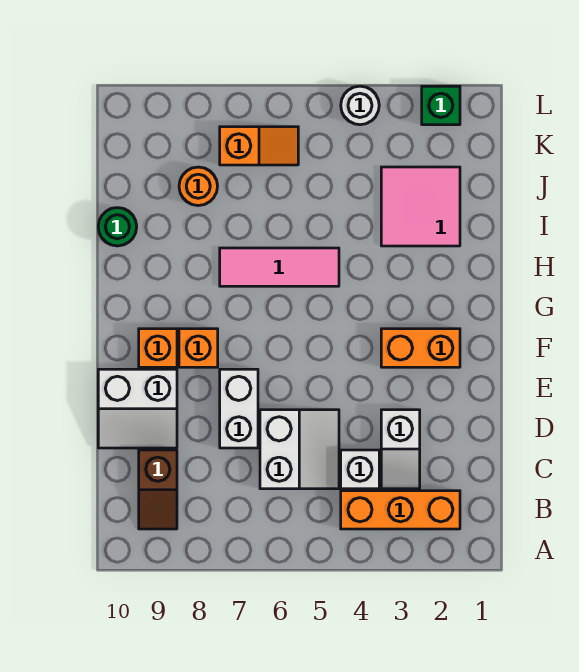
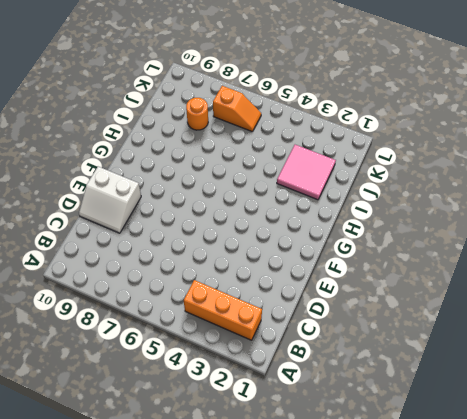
none -> brown 1x2 slope [139,450,177,529]
none -> white 1x2 slope [381,410,420,489]
none -> white 1x1 brick [341,450,379,489]

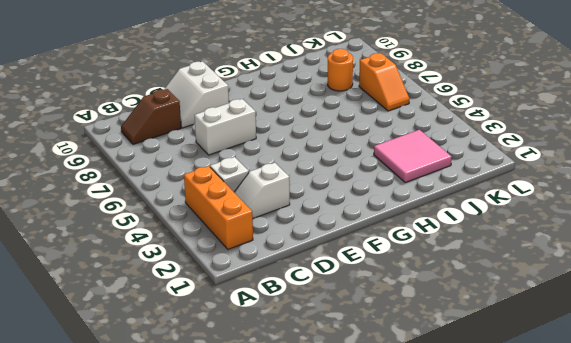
none -> white 2x2 slope [260,410,339,489]
none -> orange 1x2 brick [381,329,460,367]
none -> orange 1x1 brick [179,329,218,367]

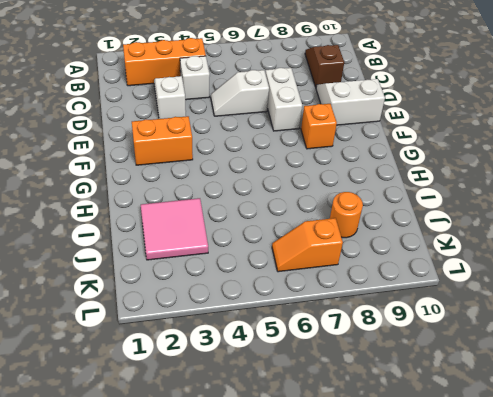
white 1x2 slope [211,70,269,116] -> white 2x2 slope [260,410,339,489]
none -> orange 1x1 brick [139,329,177,367]
none -> pink 1x3 tile [220,248,339,286]
none -> green 1x1 round brick [98,208,137,246]

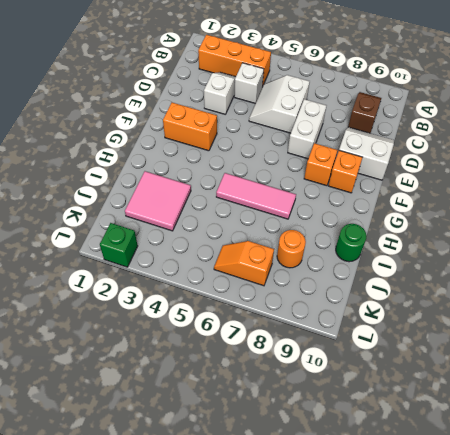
none -> white 1x1 round brick [341,86,379,125]

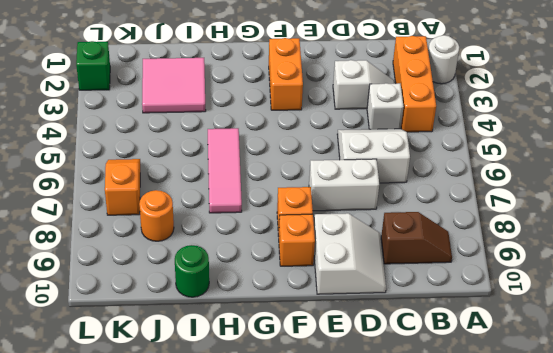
white 1x1 round brick [428,35,459,84] -> white 1x1 round brick moved to [341,86,379,125]

